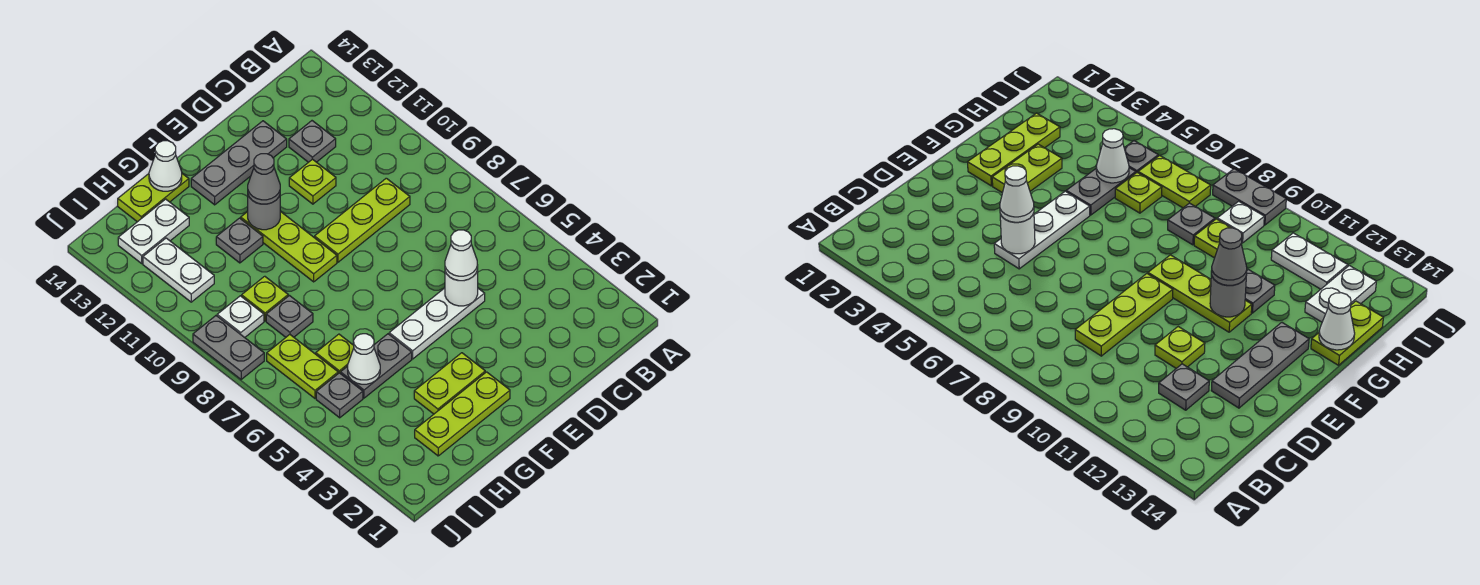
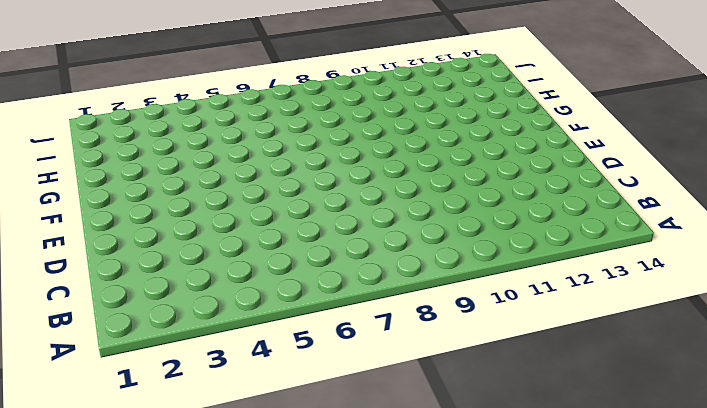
none -> lime 1x3 plate [315,178,410,262]
none -> grey 1x1 plate [289,121,336,162]
none -> white 1x3 plate [389,288,485,359]

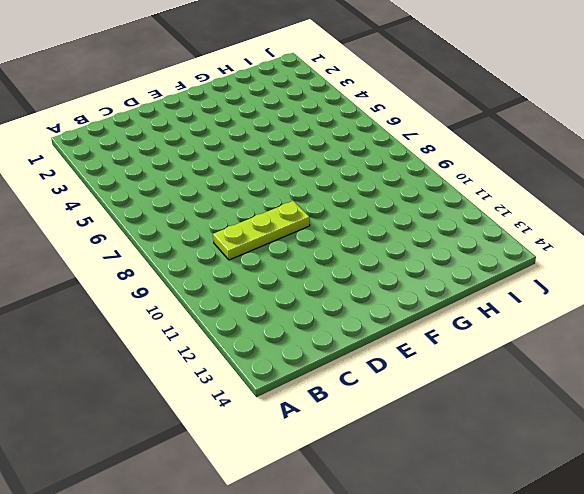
none -> grey 1x1 plate [289,121,336,162]
none -> white 1x3 plate [389,288,485,359]
none -> lime 1x1 plate [289,159,336,204]

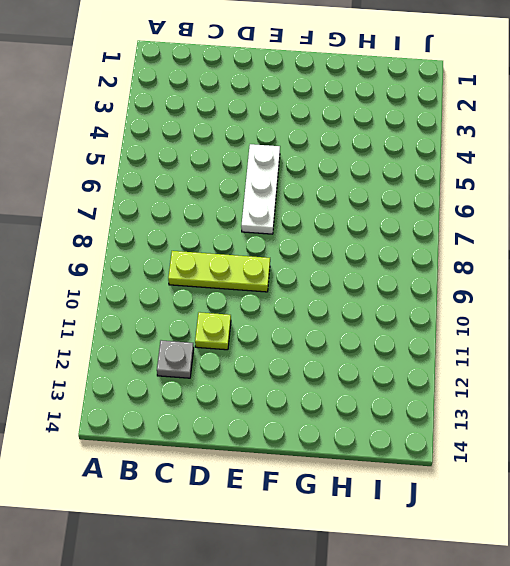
white 1x3 plate [241,144,280,234] -> white 1x3 plate turned to [389,288,485,359]
none -> grey 1x3 plate [191,121,287,205]
none -> lime 1x3 plate [415,372,510,456]
none -> lime 1x2 plate [414,353,485,414]

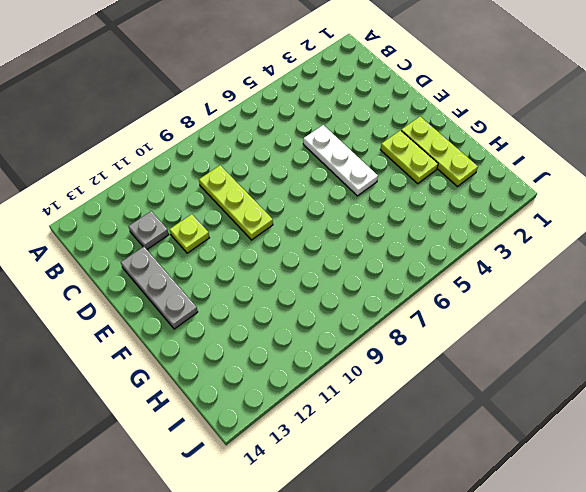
none -> lime 1x3 plate [241,211,337,282]
none -> grey 1x2 plate [341,334,412,398]
none -> grey 1x1 plate [216,218,263,263]

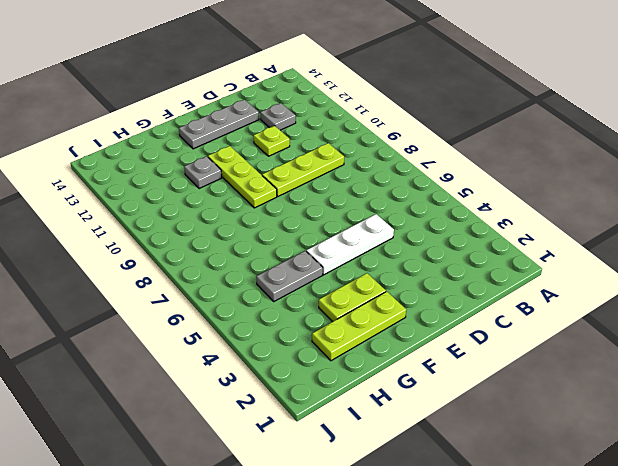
none -> lime 1x2 plate [118,174,189,222]
none -> lime 1x1 plate [316,334,354,374]
none -> grey 1x1 plate [266,296,313,337]

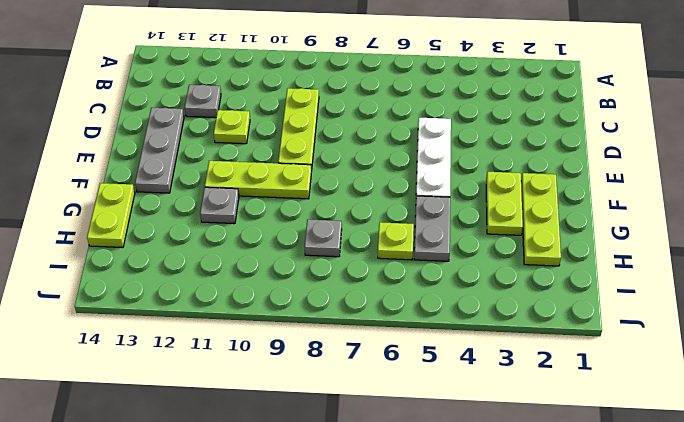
none -> lime 1x1 plate [242,276,288,321]
none -> white 1x2 plate [118,199,189,263]
none -> grey 1x1 plate [316,373,363,418]

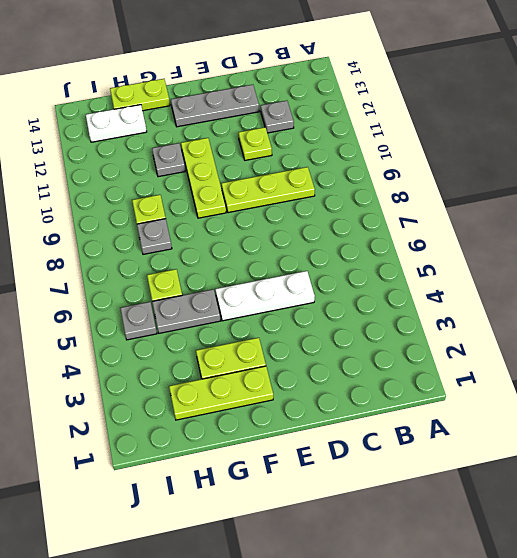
none -> lime 1x2 plate [267,335,338,398]
none -> white 1x1 plate [217,296,264,337]
none -> white 1x2 plate [143,238,214,302]

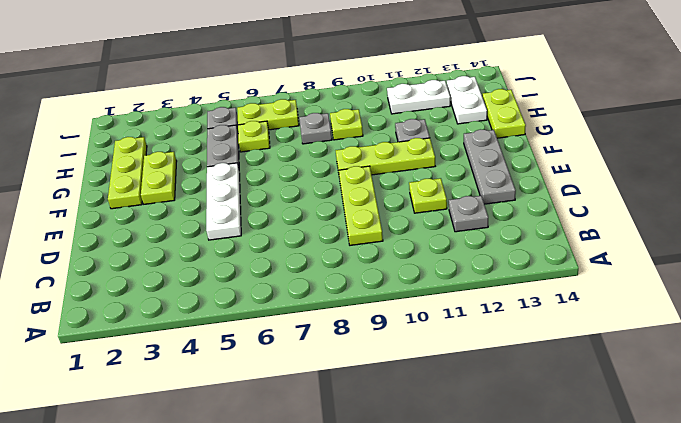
none -> white 1x1 plate [217,296,264,337]
none -> grey 1x2 plate [193,316,264,379]
none -> white 1x1 round brick [445,270,478,306]

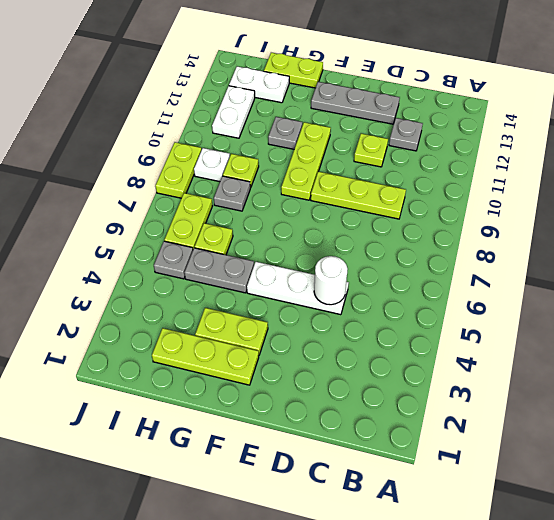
lime 1x2 plate [155,142,202,198] -> grey 1x2 plate [193,316,264,379]
none -> grey 1x1 round brick [248,195,280,230]
none -> white 1x1 cone [149,141,182,191]
none -> white 1x1 cone [348,334,380,384]

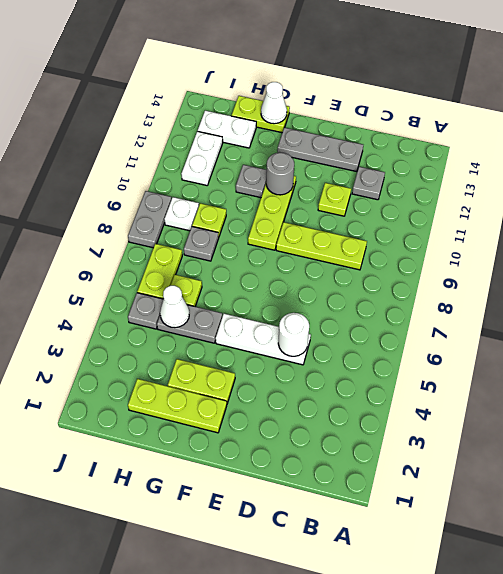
none -> white 1x1 cone [445,230,478,281]
none -> grey 1x1 cone [248,154,280,204]

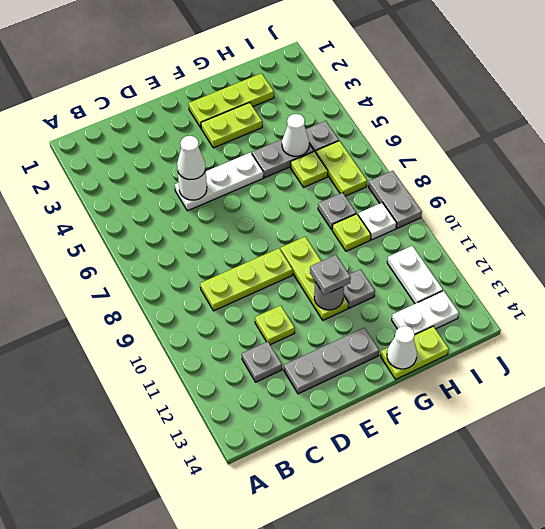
grey 1x1 plate [310,255,351,295] -> grey 1x1 cone [248,154,280,204]

